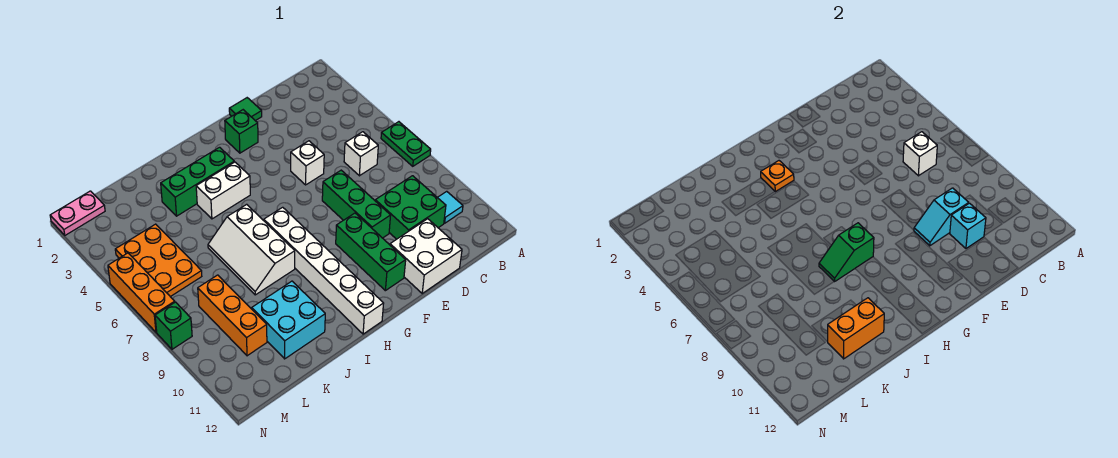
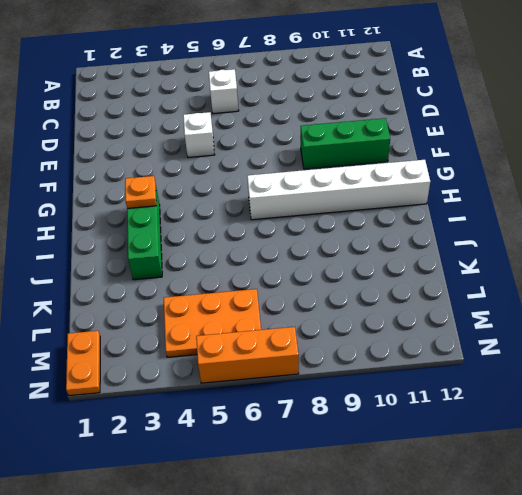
orange 1x2 plate [66,331,100,396] -> pink 1x2 plate [50,191,105,235]
none -> green 1x2 plate [381,122,431,166]
none -> cyan 1x1 tile [437,191,463,223]
none -> green 2x2 brick [375,176,446,239]

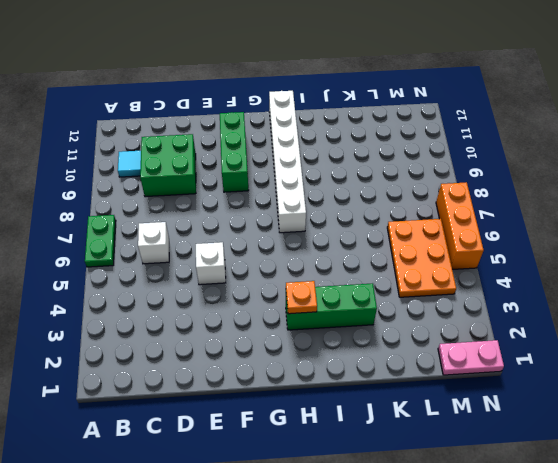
none -> white 2x2 brick [390,219,462,293]
none -> green 1x1 tile [229,98,262,121]
none -> green 1x3 brick [322,170,391,238]

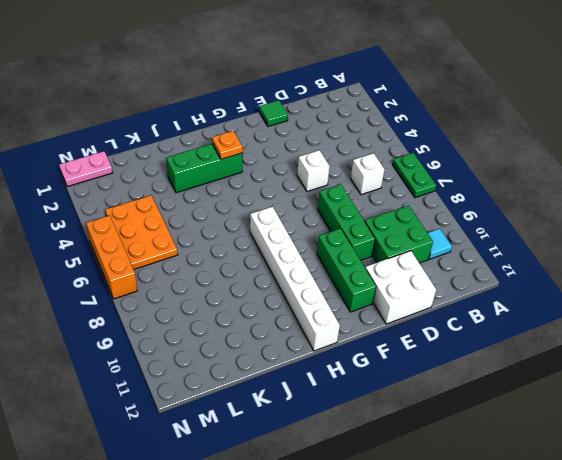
none -> green 1x1 brick [225,110,258,153]
none -> white 1x2 brick [196,162,250,219]
none -> white 2x3 slope [208,204,295,295]

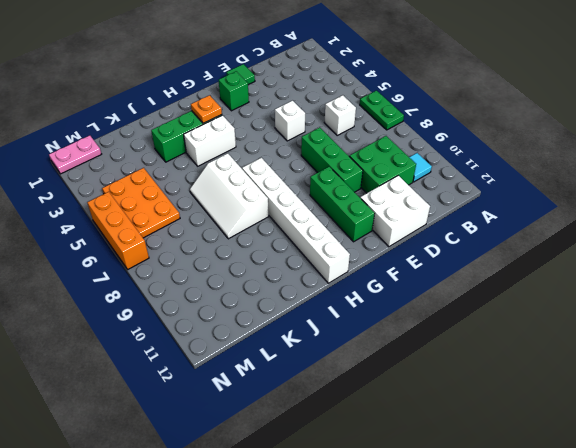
none -> cyan 2x2 brick [252,281,325,359]
none -> orange 1x3 brick [198,275,267,356]
none -> green 1x1 brick [155,302,192,349]

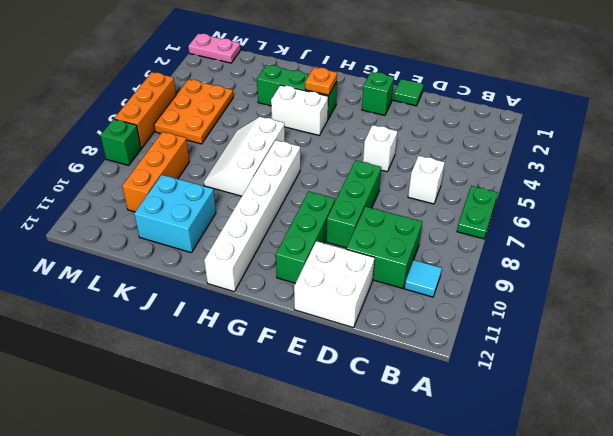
none -> white 1x1 brick [903,132,937,176]
none -> cyan 1x2 slope [914,188,969,246]
none -> cyan 1x1 brick [950,203,986,248]

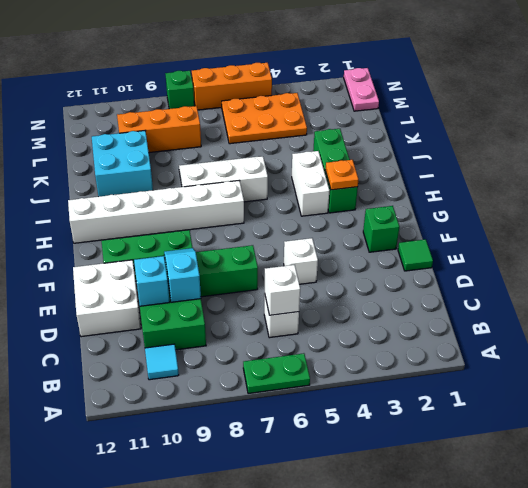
none -> green 1x2 slope [819,223,874,282]
none -> orange 1x2 brick [828,298,884,359]

